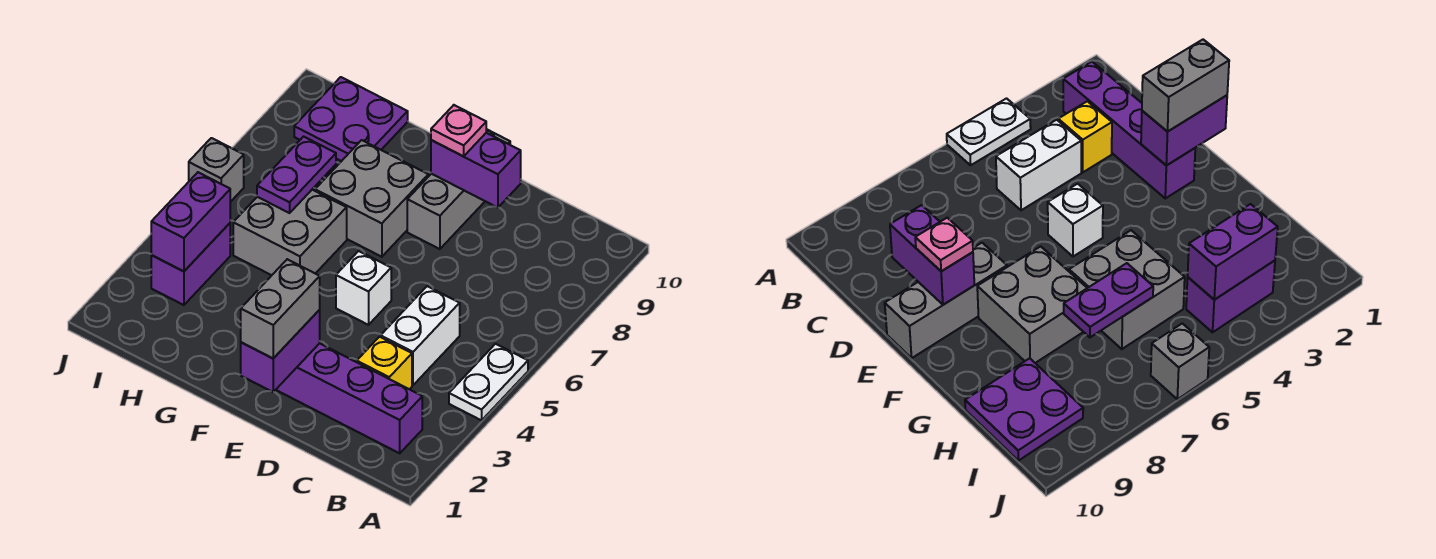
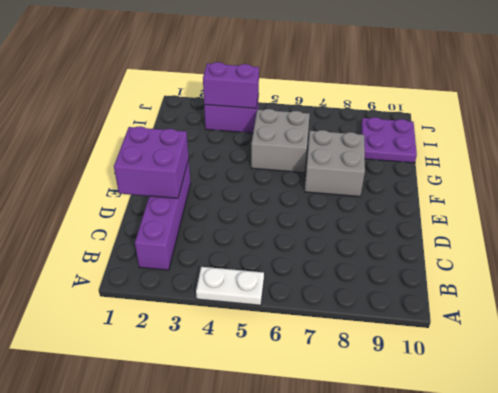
purple 2x2 brick [114,126,189,198] -> purple 1x2 brick [241,310,320,392]
none -> yellow 1x1 brick [357,337,412,389]
none -> white 1x2 brick [381,286,460,385]
none -> white 1x1 brick [336,251,391,325]

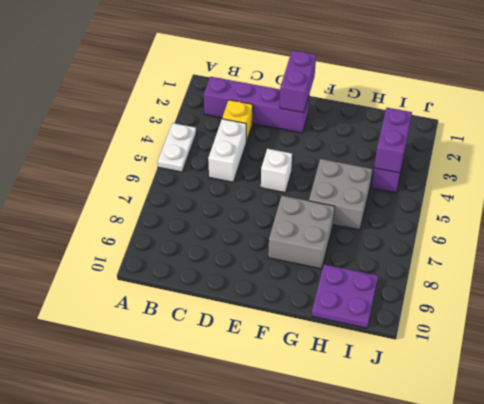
none -> grey 1x3 brick [407,129,510,249]
none -> grey 1x1 brick [189,138,244,202]
none -> purple 1x2 brick [431,133,521,208]

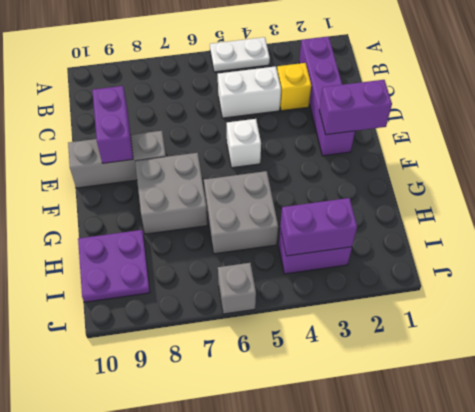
none -> purple 1x2 plate [257,137,336,213]
none -> grey 1x2 brick [241,259,320,358]
none -> pink 1x1 plate [431,105,486,156]

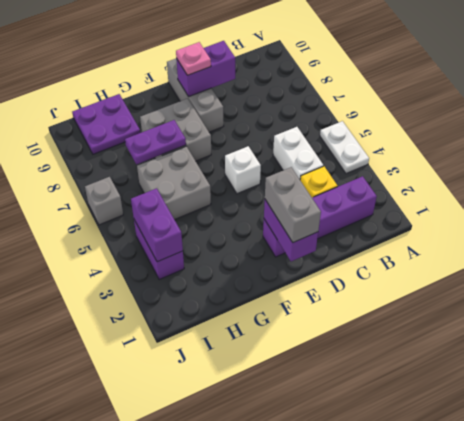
purple 1x2 plate [125,120,186,164] -> purple 1x2 plate turned to [257,137,336,213]

